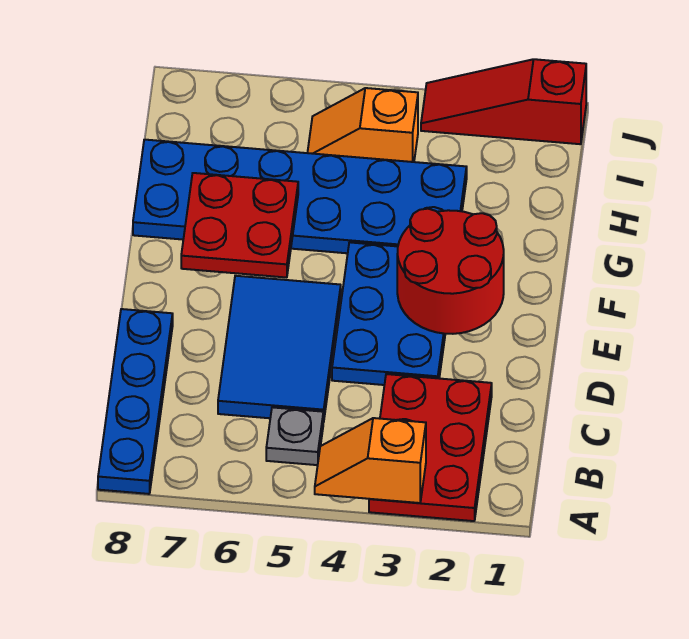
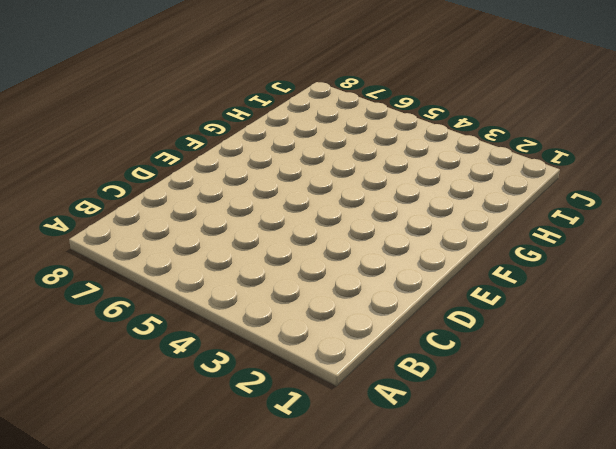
none -> red 2x3 plate [369,374,492,521]
none -> blue 1x4 plate [98,309,173,494]

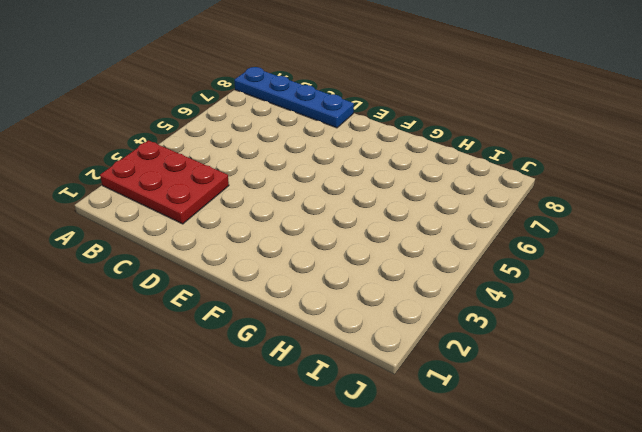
none -> grey 1x1 plate [266,407,323,465]
none -> blue 2x3 tile [218,276,341,422]

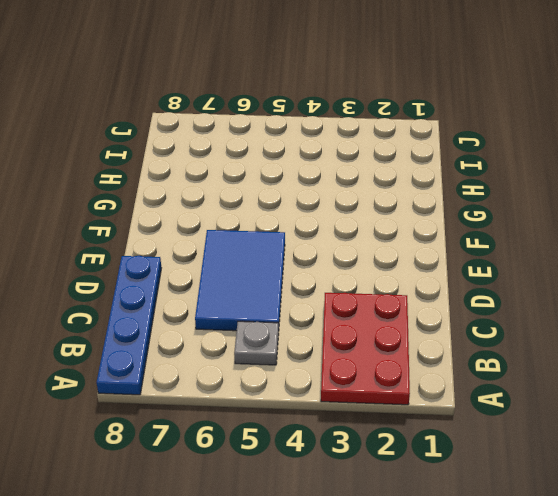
none -> blue 2x3 plate [332,242,445,385]
none -> blue 2x6 plate [133,140,467,253]

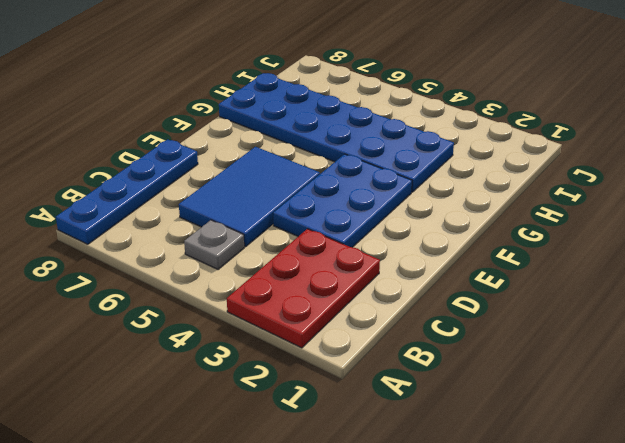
none -> orange 1x2 slope [308,88,418,162]
none -> red 1x3 slope [421,59,586,144]

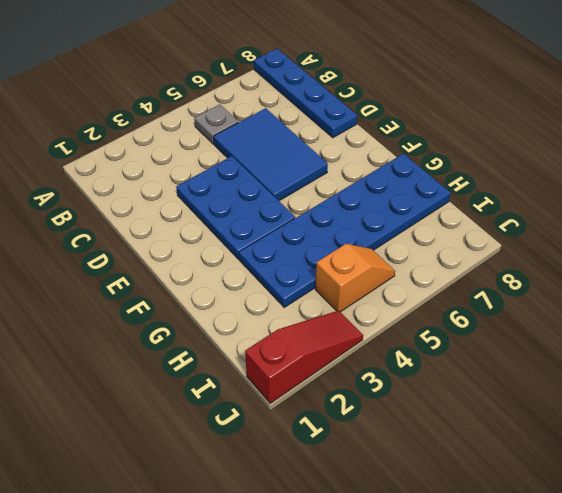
none -> red 2x3 plate [369,374,492,521]
none -> orange 1x2 slope [315,418,426,503]

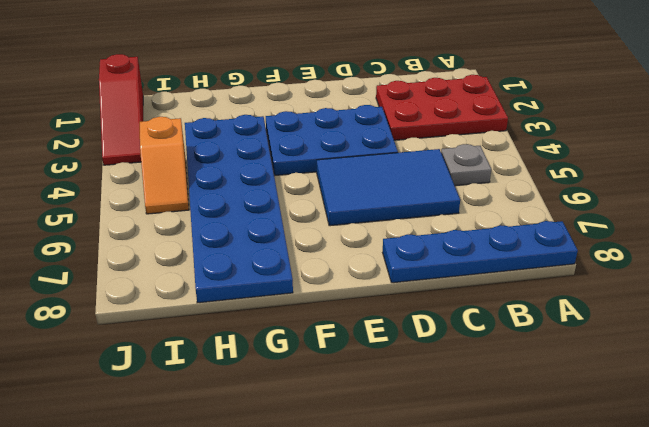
none -> orange 1x2 slope [315,418,426,503]
none -> red 2x2 round brick [397,209,504,334]

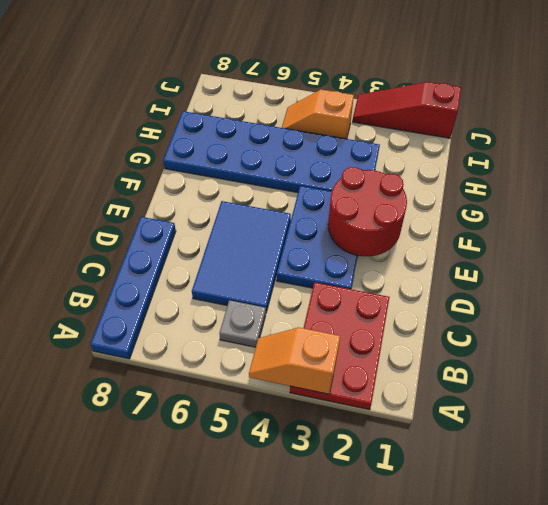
none -> red 2x2 plate [181,173,298,278]

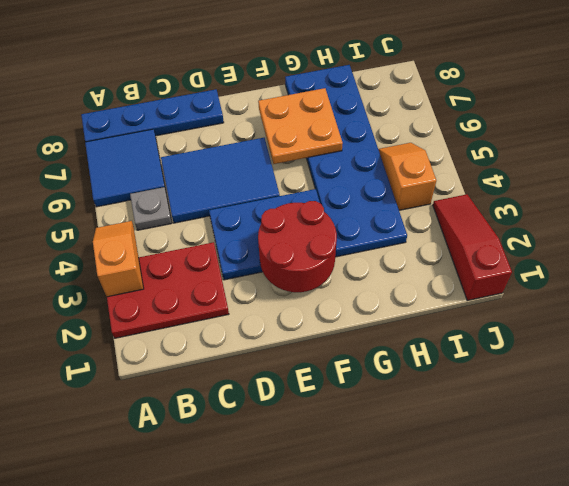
blue 2x2 tile [85,129,166,207] -> none
orange 2x2 plate [258,88,343,164] -> red 2x2 plate [181,173,298,278]

